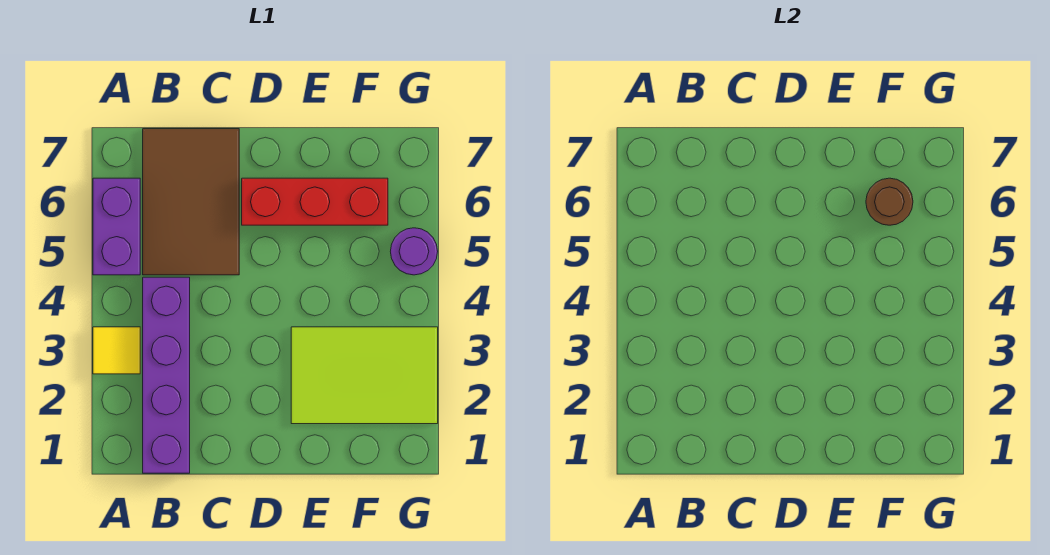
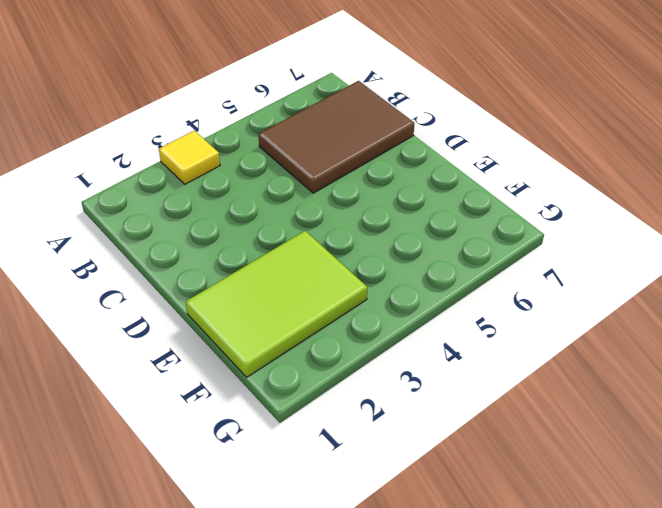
lime 2x3 tile [185,231,367,377] -> lime 2x3 tile turned to [291,327,438,424]
none -> purple 1x2 brick [93,178,140,275]
none -> purple 1x4 brick [143,277,190,473]

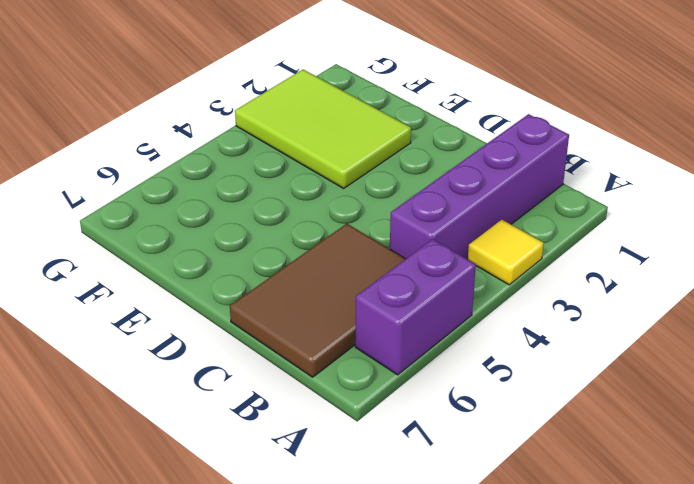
none -> red 1x3 brick [242,178,388,225]
none -> purple 1x1 round brick [390,228,438,275]

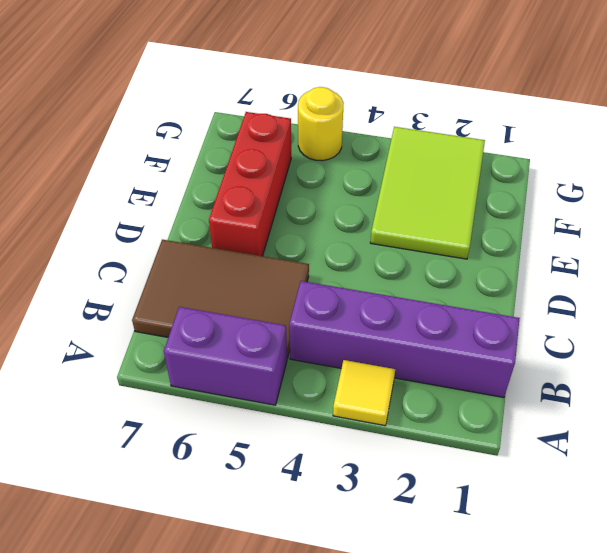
yellow 1x1 round brick [298,87,344,161] -> purple 1x1 round brick [390,228,438,275]
none -> brown 1x1 round brick [866,178,913,225]

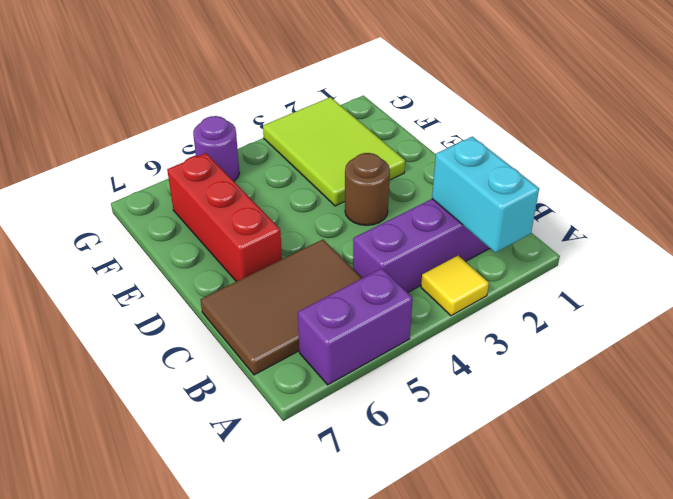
cyan 1x2 brick [432,137,539,253] -> none
brown 1x1 round brick [345,153,390,225] -> brown 1x1 round brick moved to [866,178,913,225]

